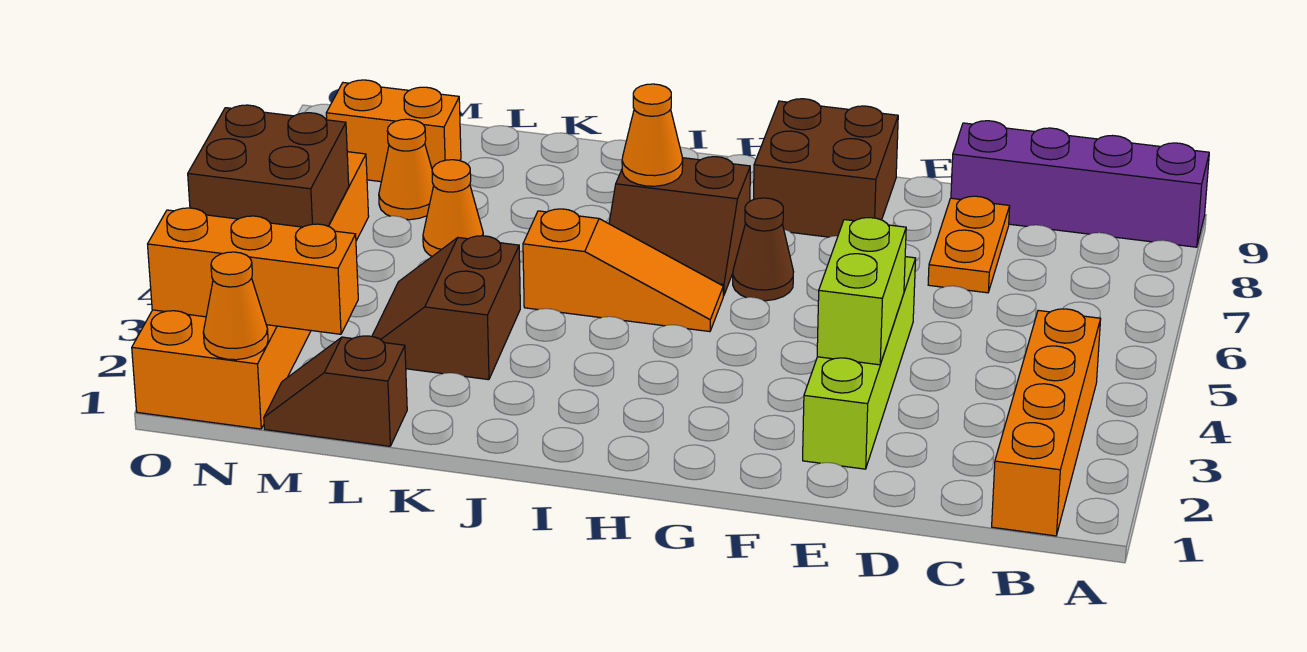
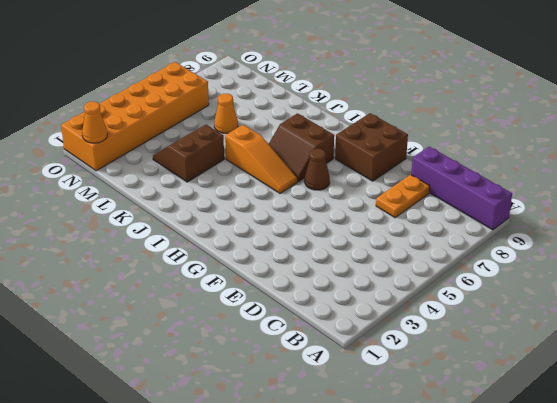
none -> orange 1x4 brick [992,309,1101,536]
none -> lime 1x4 brick [803,257,916,469]
none -> brown 1x2 slope [264,336,407,446]

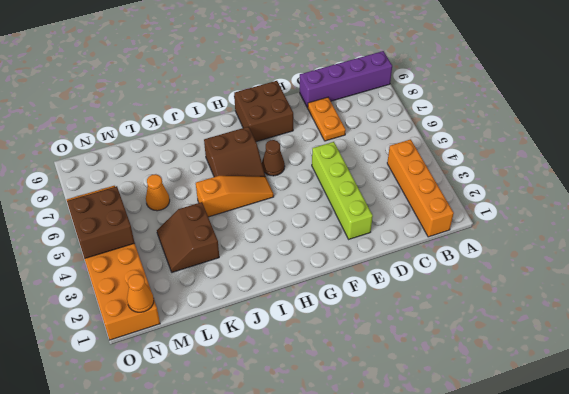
none -> brown 1x2 slope [264,336,407,446]
none -> orange 1x1 cone [379,119,434,220]
none -> orange 1x2 brick [326,80,461,182]

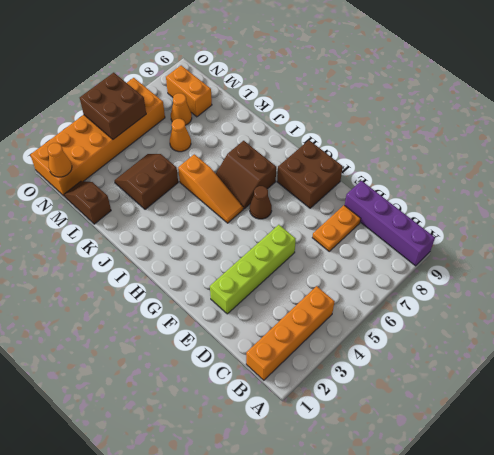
none -> lime 1x2 brick [817,218,906,365]
none -> orange 1x1 cone [622,84,683,186]
none -> orange 1x3 brick [148,208,358,334]

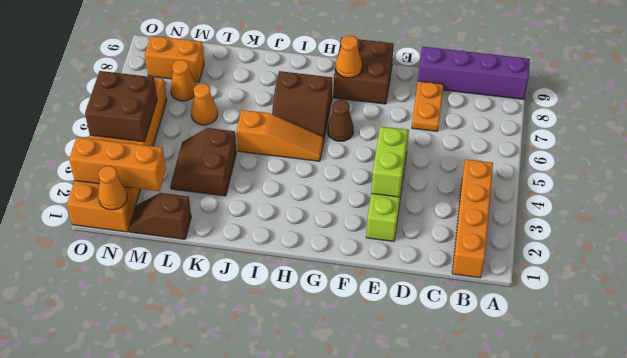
orange 1x1 cone [336,35,362,78] -> orange 1x1 cone moved to [622,84,683,186]

